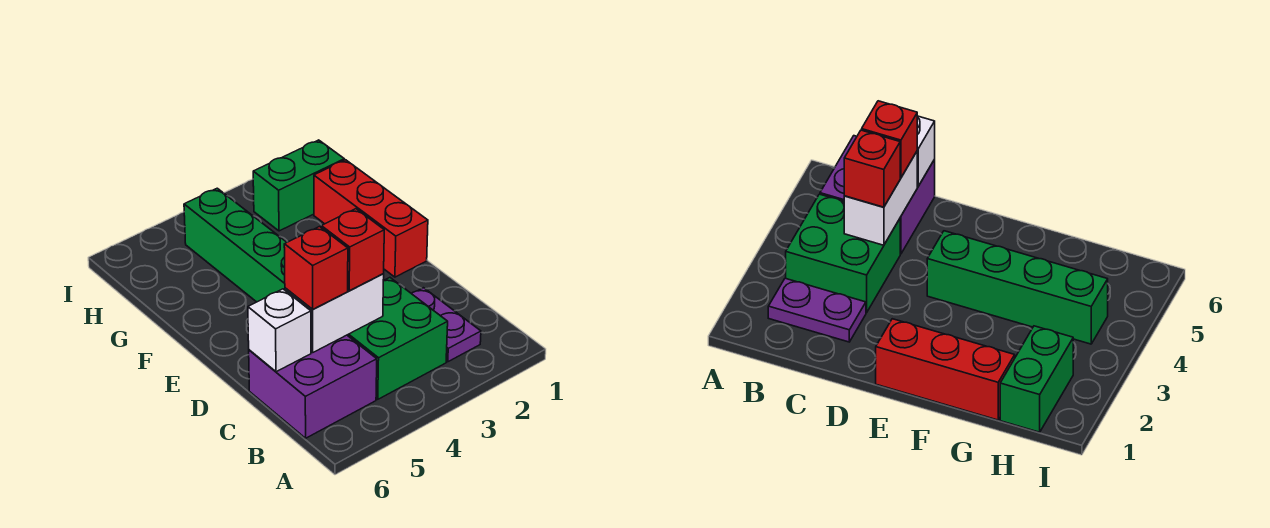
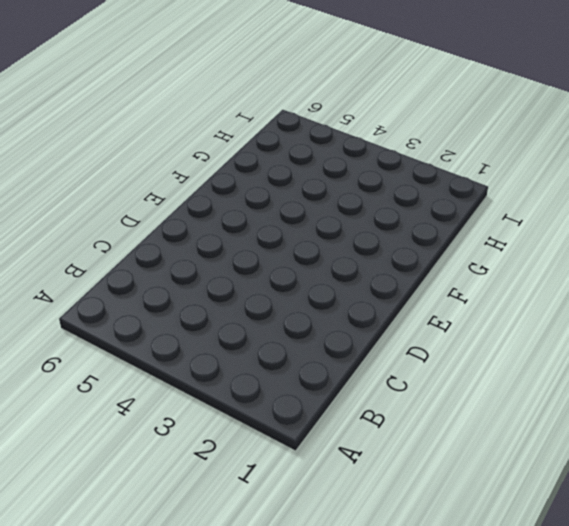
none -> purple 1x2 plate [411,288,481,362]
none -> green 2x2 brick [347,278,448,399]

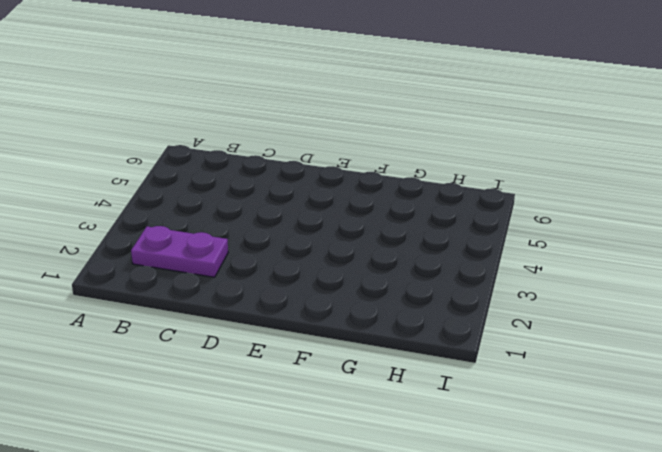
none -> green 2x2 brick [347,278,448,399]
none -> purple 2x2 brick [249,335,377,438]

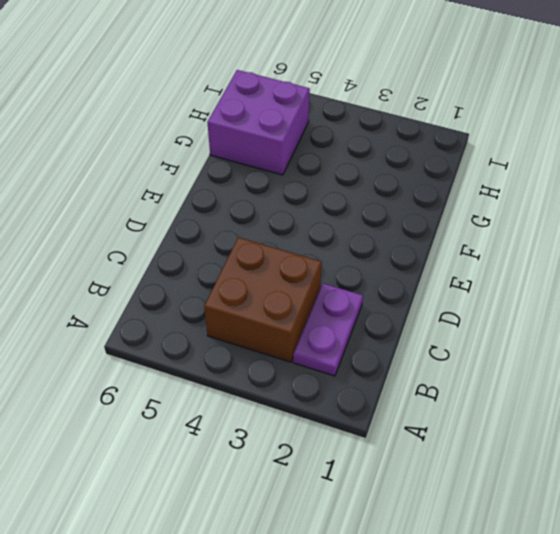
brown 2x2 brick [204,237,322,362] -> green 2x2 brick [347,278,448,399]
purple 2x2 brick [207,70,310,175] -> purple 2x2 brick moved to [249,335,377,438]
none -> red 1x3 brick [314,160,428,277]
none -> green 1x4 brick [184,188,287,302]

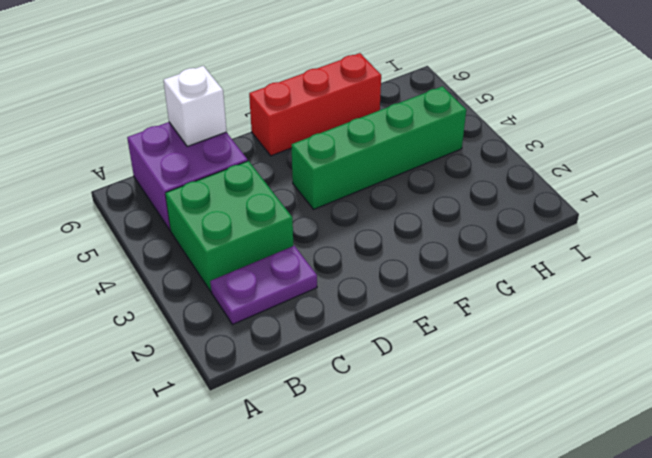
red 1x3 brick [249,53,381,156] -> red 1x3 brick moved to [314,160,428,277]
none -> green 1x2 brick [253,140,344,231]
none -> white 1x2 brick [285,274,384,352]

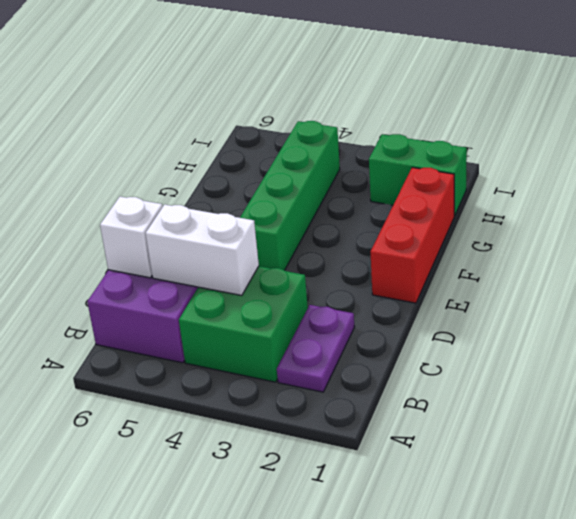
none -> red 1x1 brick [321,209,384,291]
none -> red 1x1 brick [284,227,348,309]

